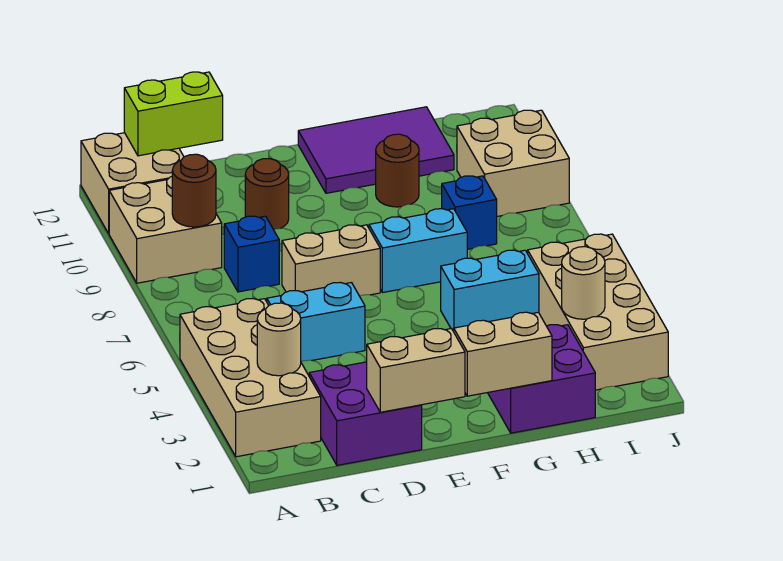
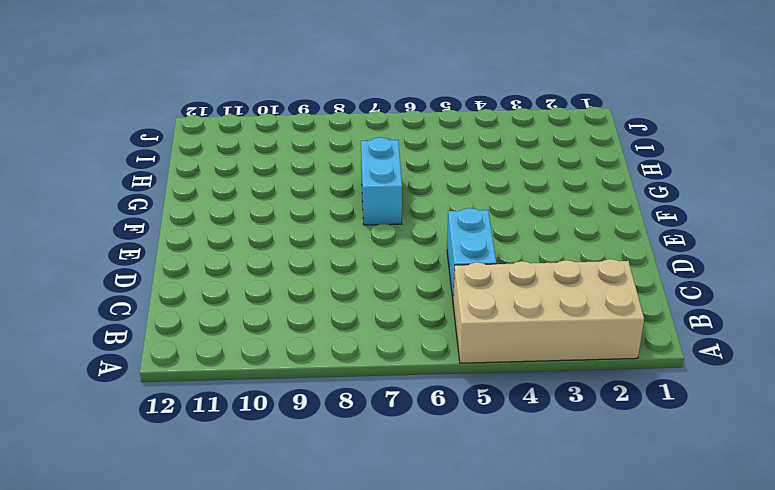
none -> tan 2x2 brick [109,177,222,283]
none -> tan 2x2 brick [81,133,184,233]
none -> purple 2x2 brick [309,362,422,465]

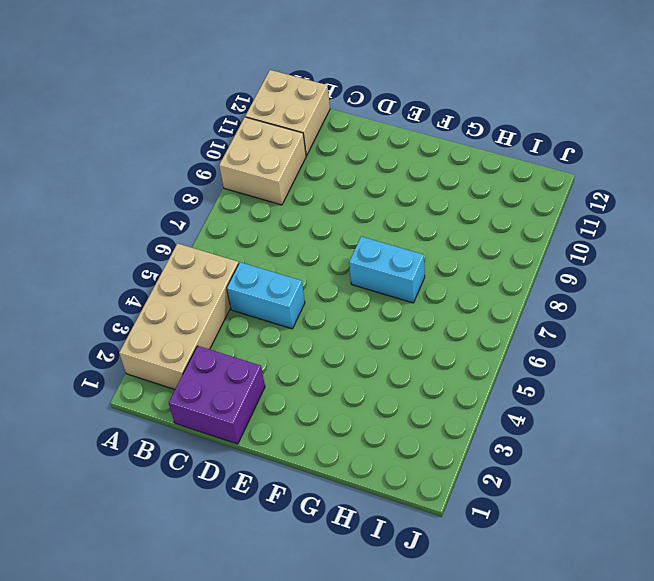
none -> blue 1x1 brick [224,216,279,292]
none -> tan 1x2 brick [282,225,380,296]
none -> brown 1x1 round brick [245,159,289,230]

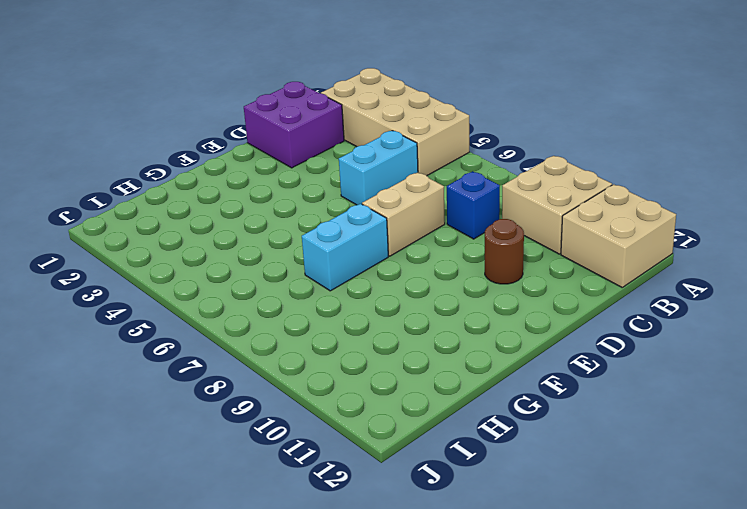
none -> purple 2x3 tile [298,107,454,193]
none -> purple 2x2 brick [488,325,595,433]
none -> cyan 1x2 brick [441,250,539,331]

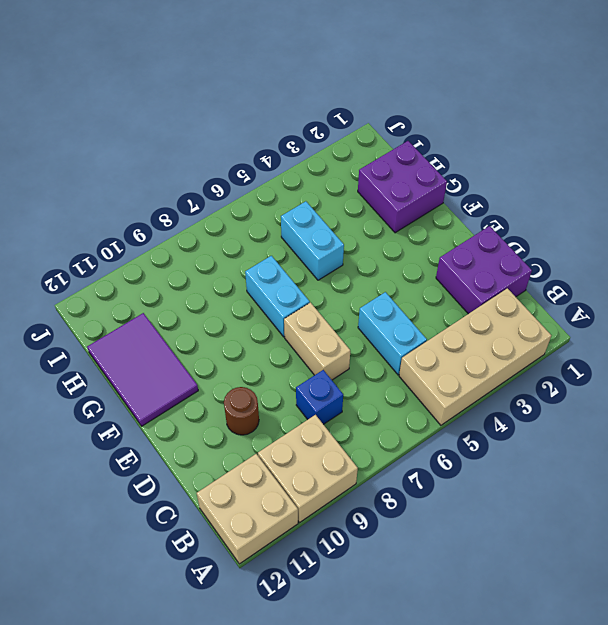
none -> brown 1x1 round brick [376,134,419,207]
none -> blue 1x1 brick [442,176,497,249]
none -> tan 2x4 brick [528,234,668,390]

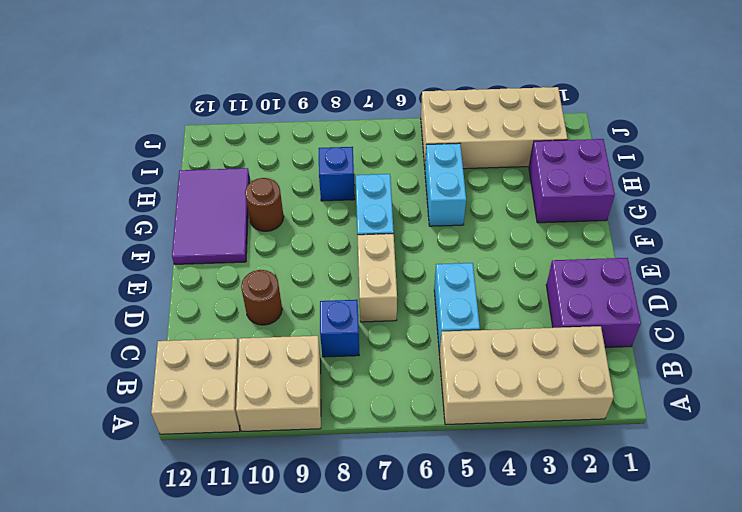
none -> tan 2x2 brick [457,110,569,216]
none -> tan 1x1 round brick [257,303,301,376]
none -> brown 1x1 round brick [172,154,216,227]

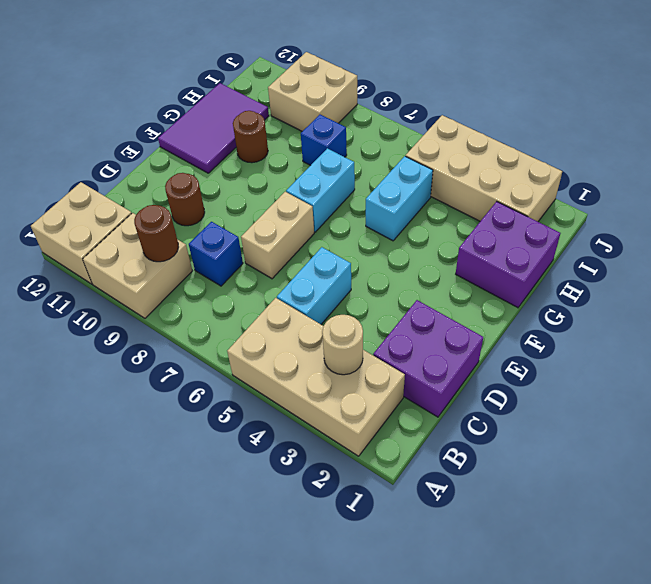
none -> lime 1x2 brick [124,72,223,156]
none -> tan 1x2 brick [367,329,465,412]
none -> tan 1x2 brick [454,312,552,396]

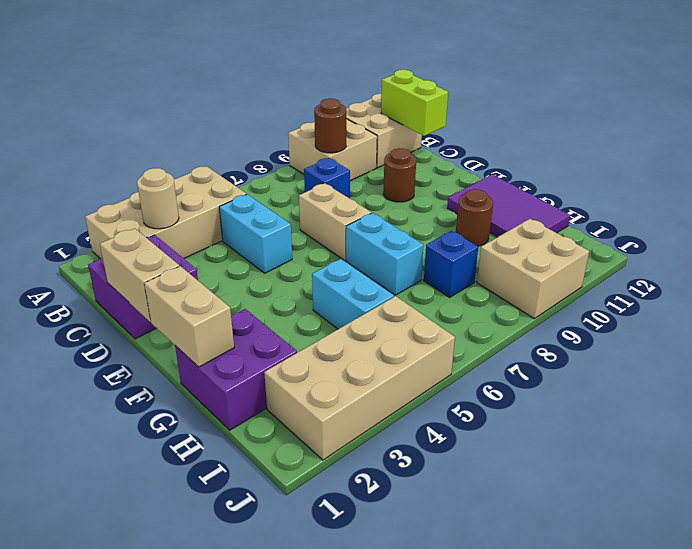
none -> tan 1x1 round brick [562,247,605,319]

